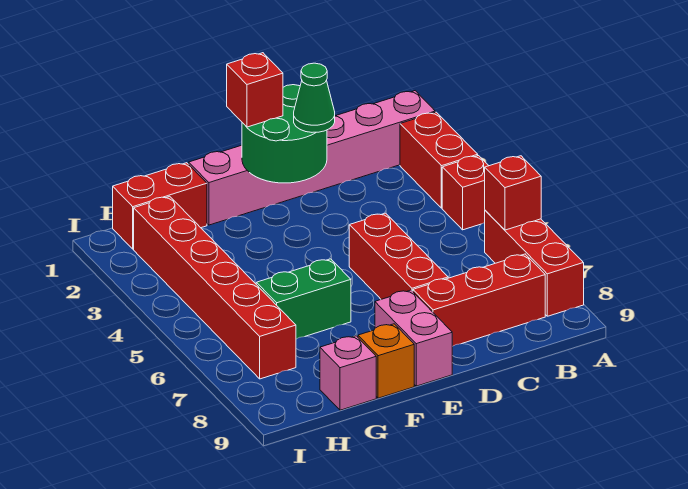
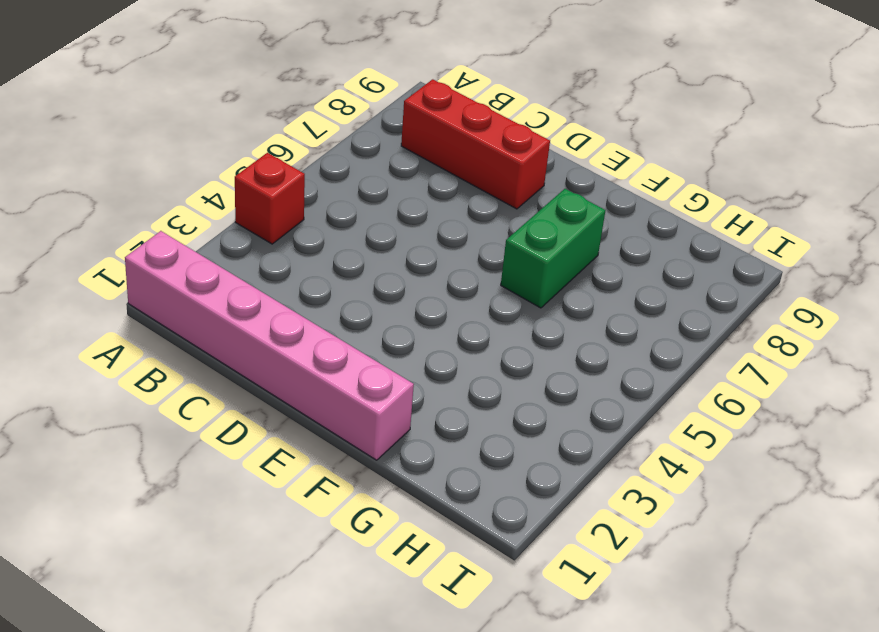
green 1x2 brick [501,189,605,308] -> green 1x2 brick turned to [256,259,351,339]
none -> red 1x2 brick [400,112,478,208]
none -> red 1x3 brick [485,210,584,316]
none -> red 1x3 brick [349,213,448,299]

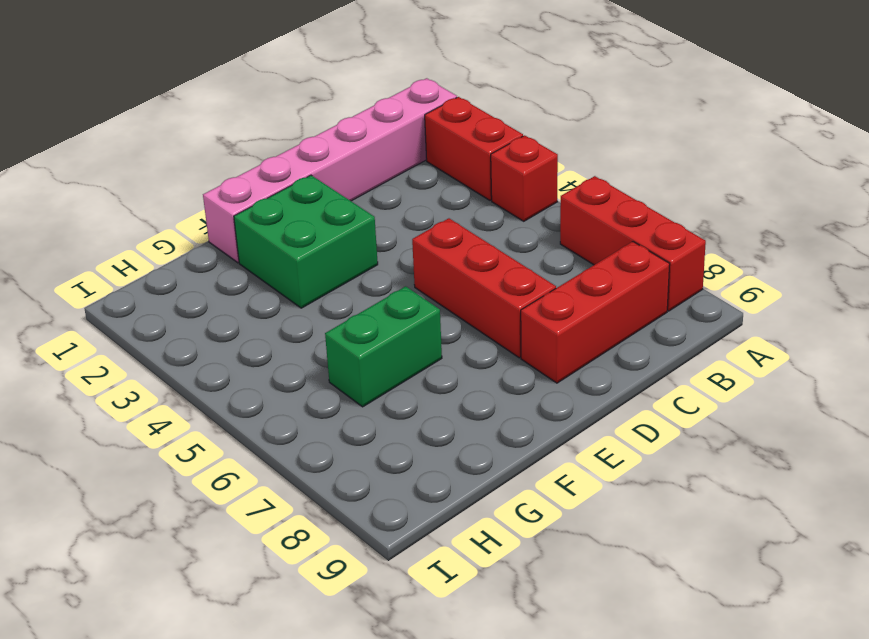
green 2x2 brick [234,175,378,308] -> none
none -> pink 1x2 brick [375,290,452,386]
none -> orange 1x1 brick [358,324,414,398]
none -> red 1x2 brick [113,163,207,249]

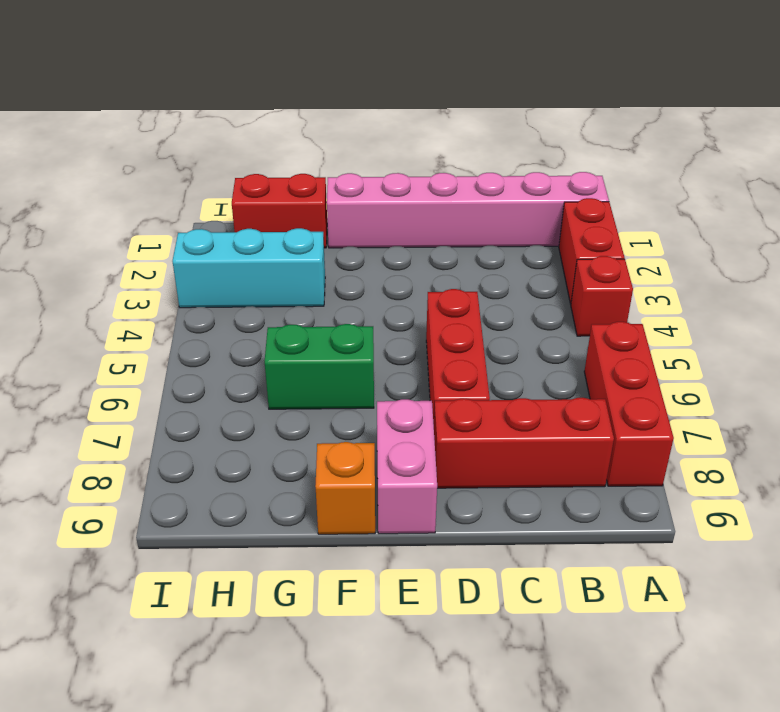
cyan 1x3 brick [172,228,325,308] -> red 1x6 brick [134,196,296,379]
none -> pink 1x1 brick [320,336,376,410]
none -> red 1x1 brick [485,156,541,230]
none -> green 2x2 round brick [242,85,327,183]

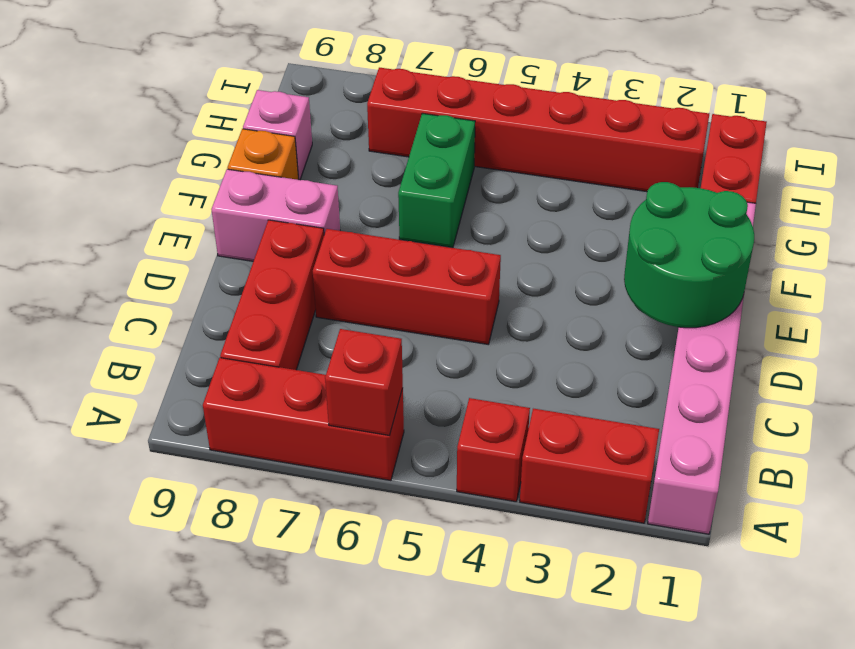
none -> green 1x1 cone [294,63,335,132]
none -> red 1x1 brick [227,53,283,127]

